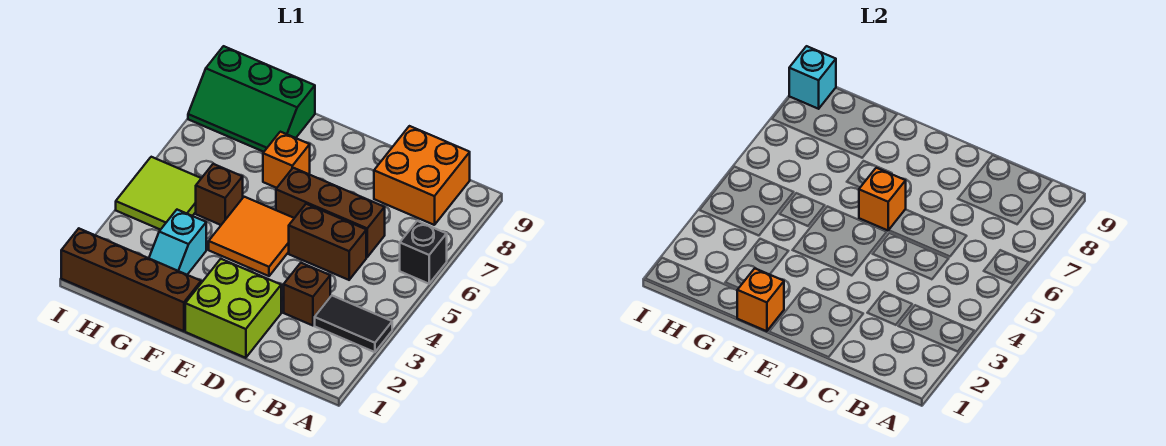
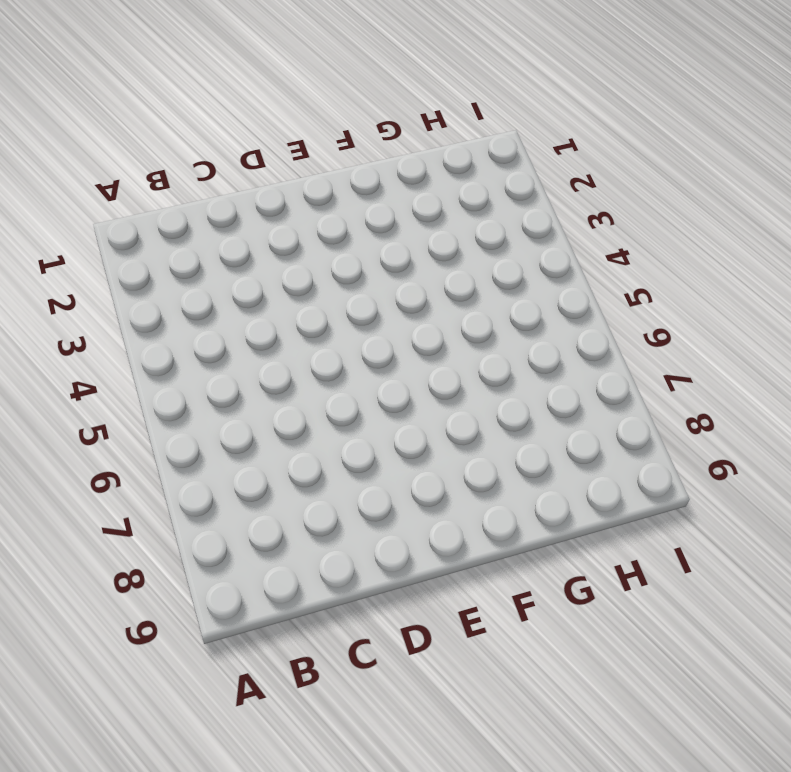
none -> black 1x2 tile [315,296,392,352]
none -> black 1x1 brick [400,221,447,284]
none -> orange 2x2 brick [374,126,470,225]

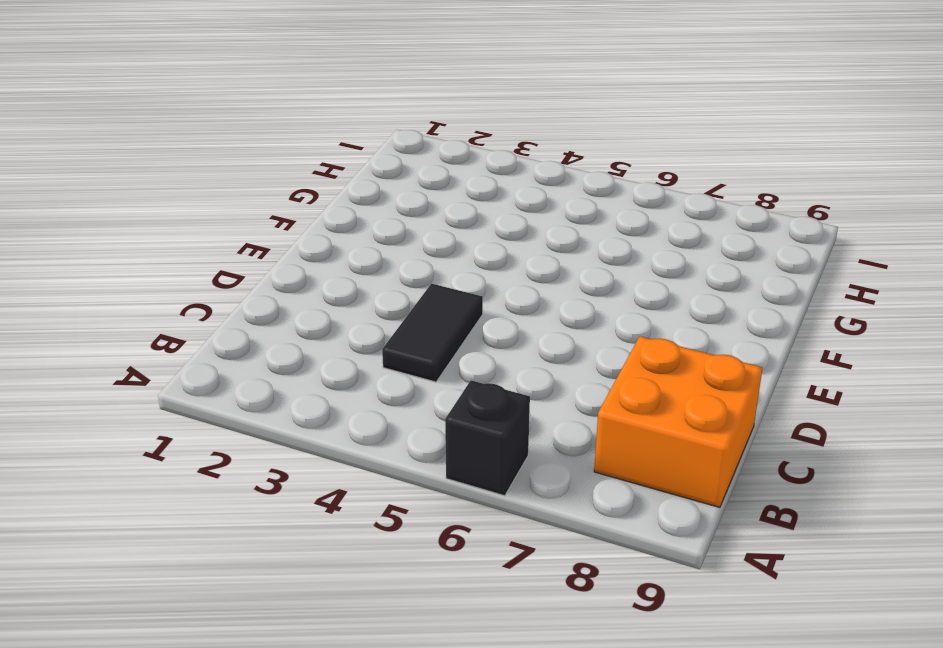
black 1x2 tile [382,284,483,382] -> black 1x2 tile moved to [315,296,392,352]
none -> brown 1x1 brick [284,263,330,326]
none -> brown 1x2 brick [289,204,366,280]
none -> brown 1x3 brick [276,168,385,257]

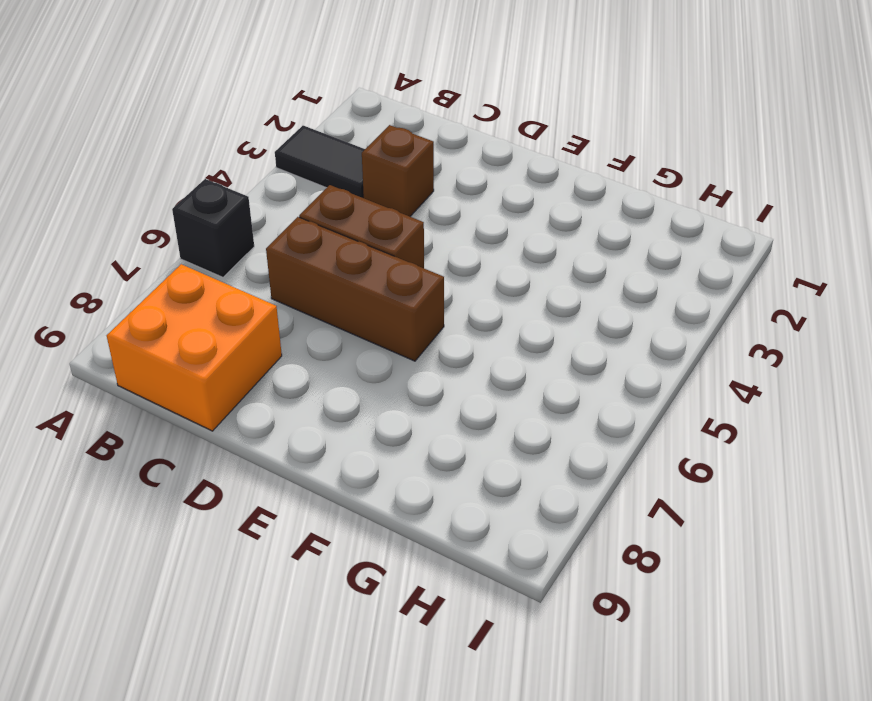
none -> lime 2x2 brick [185,259,281,358]
none -> orange 2x2 tile [209,197,294,276]
none -> brown 1x4 brick [61,229,201,331]

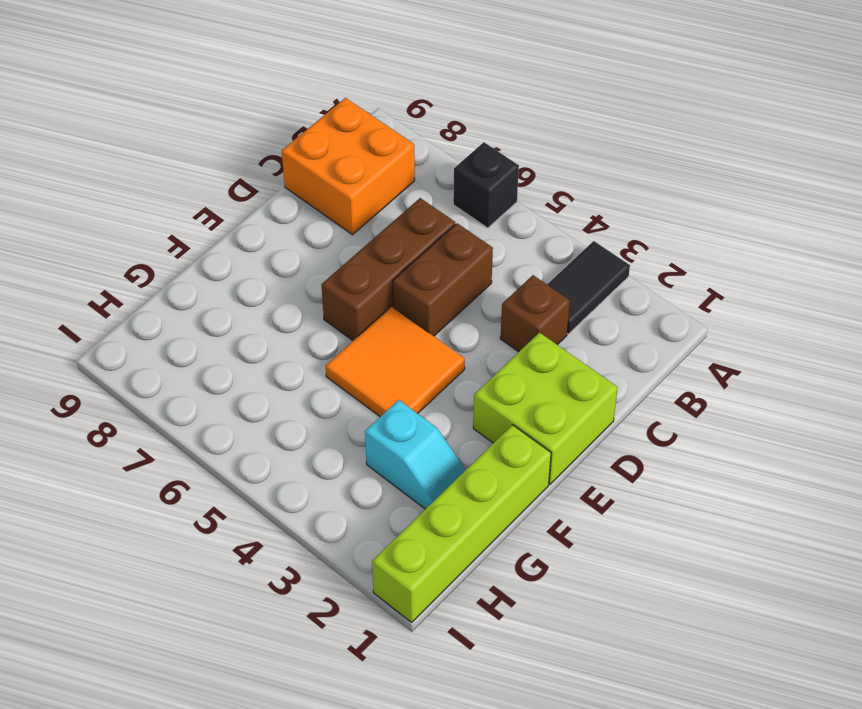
lime 1x4 brick [372,425,551,622] -> brown 1x4 brick [61,229,201,331]
none -> orange 1x1 brick [263,132,310,188]
none -> brown 1x1 brick [196,164,243,225]
none -> green 2x3 slope [188,46,315,152]

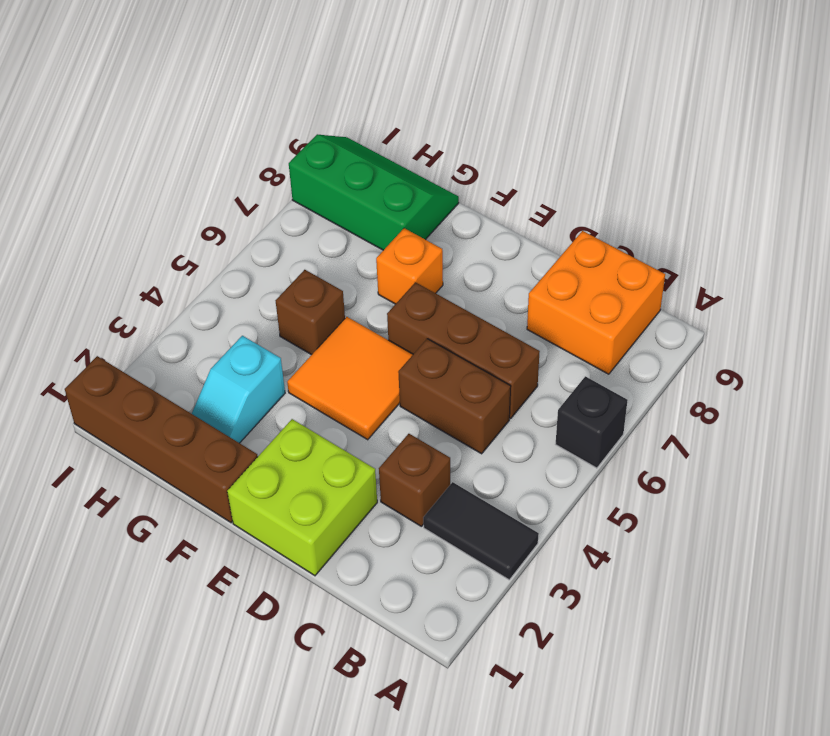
green 2x3 slope [289,135,459,250] -> green 2x3 slope turned to [188,46,315,152]
none -> lime 2x2 tile [116,157,201,230]
none -> orange 1x1 brick [859,168,906,230]
none -> orange 1x1 brick [737,268,784,331]

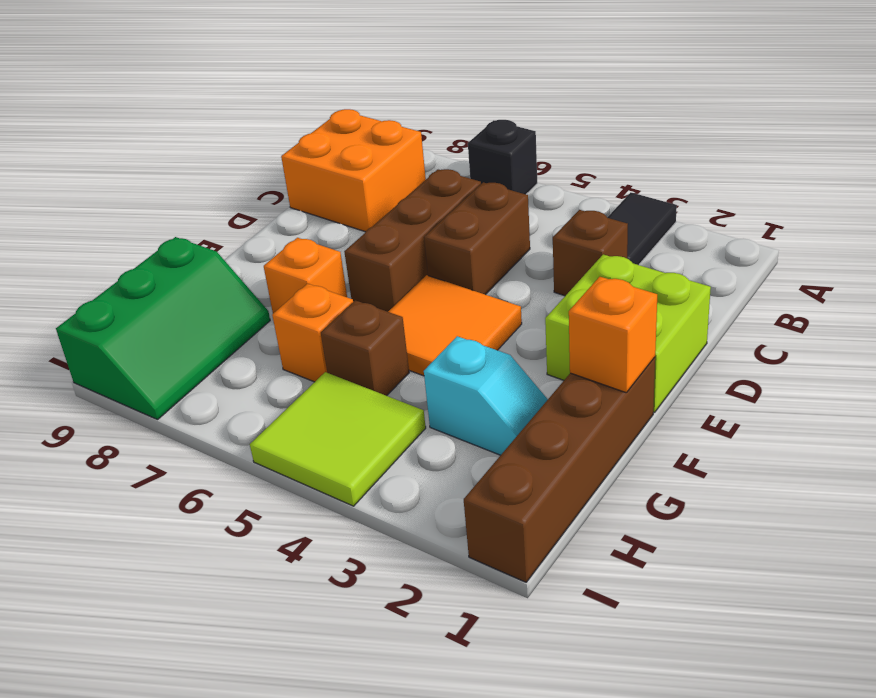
orange 1x1 brick [272,284,353,382] -> orange 1x1 brick moved to [859,168,906,230]
none -> cyan 1x1 brick [789,46,836,109]

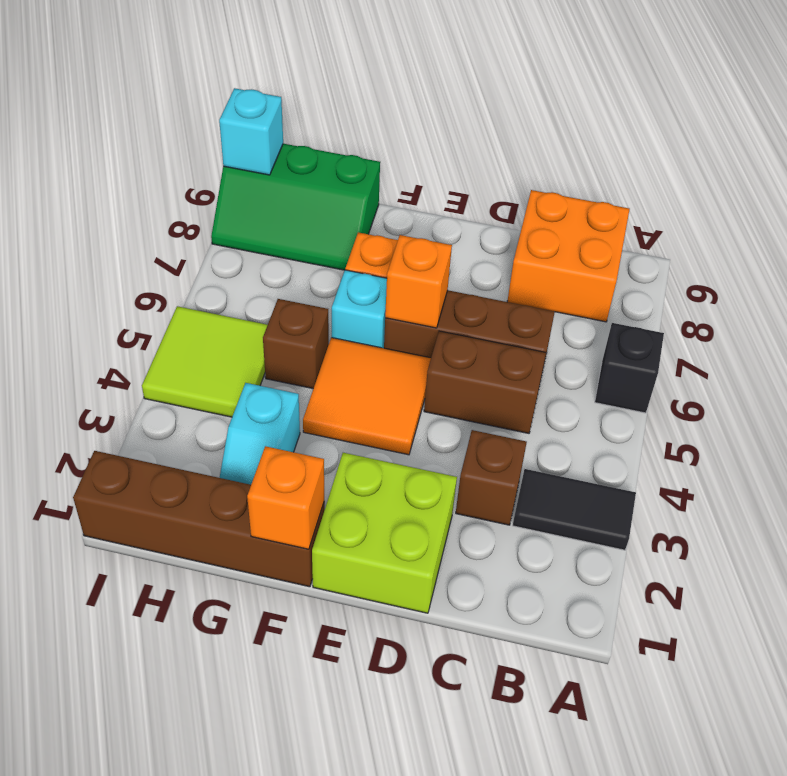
cyan 1x1 brick [332,270,387,348] -> none

